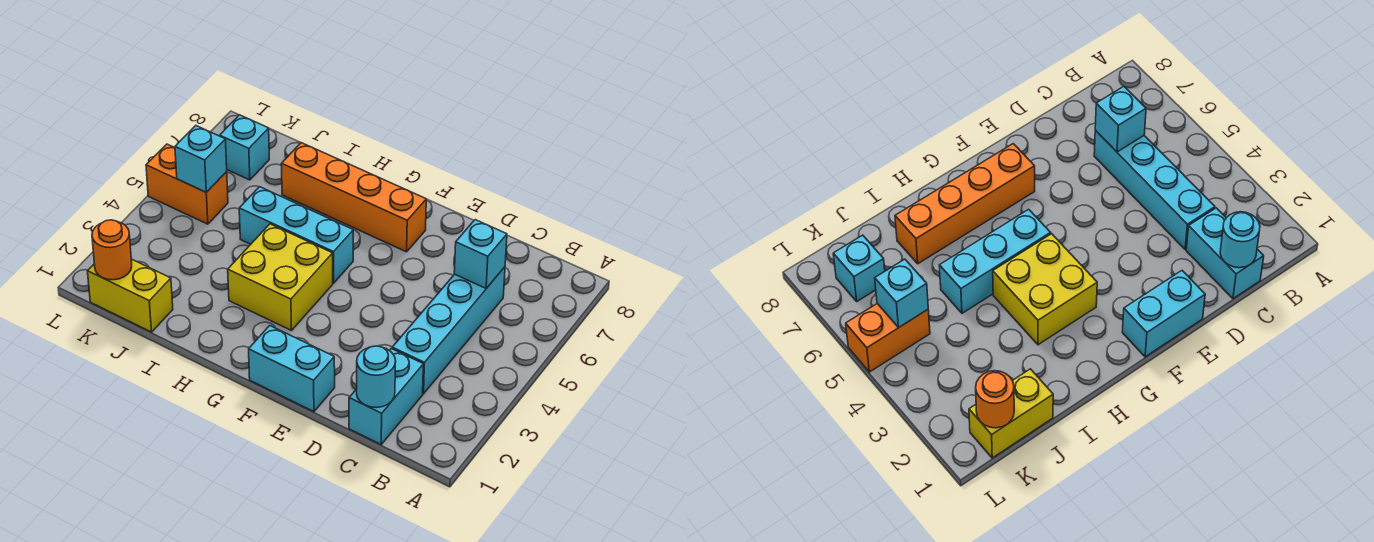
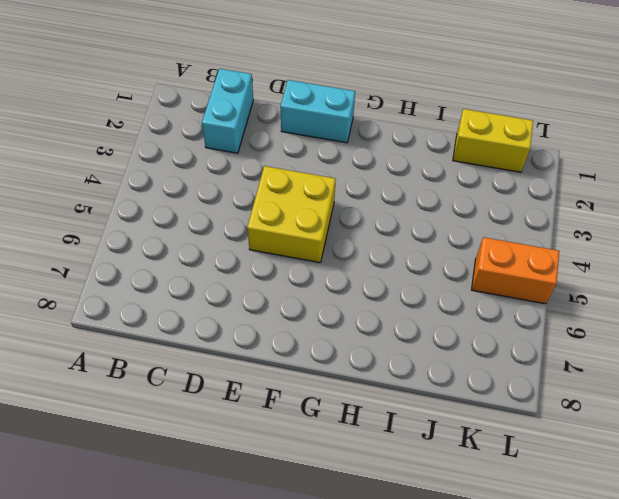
yellow 2x2 brick [247,166,336,263] -> yellow 2x2 brick moved to [228,224,333,331]
none -> cyan 1x4 brick [392,267,505,394]
none -> orange 1x4 brick [281,143,426,252]
none -> cyan 1x3 brick [239,187,353,283]

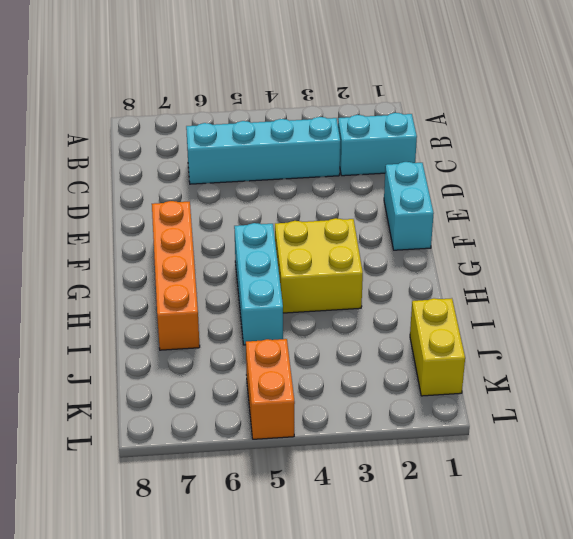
none -> cyan 1x1 brick [220,115,269,180]
none -> cyan 1x1 round brick [357,346,396,407]
none -> cyan 1x1 brick [454,220,507,288]

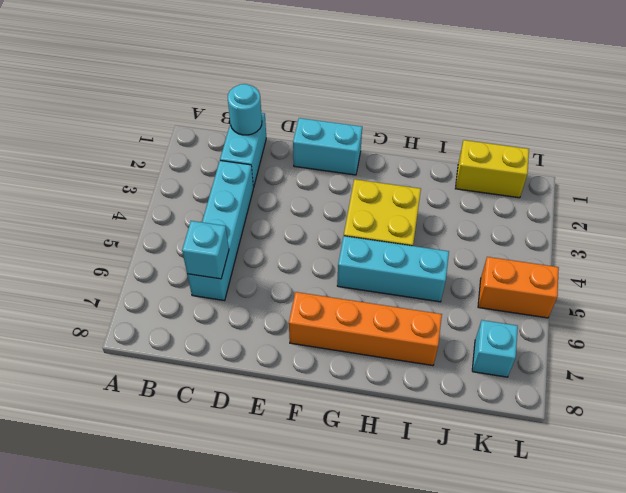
none -> orange 1x1 round brick [92,220,132,280]
none -> cyan 1x1 brick [175,126,227,192]

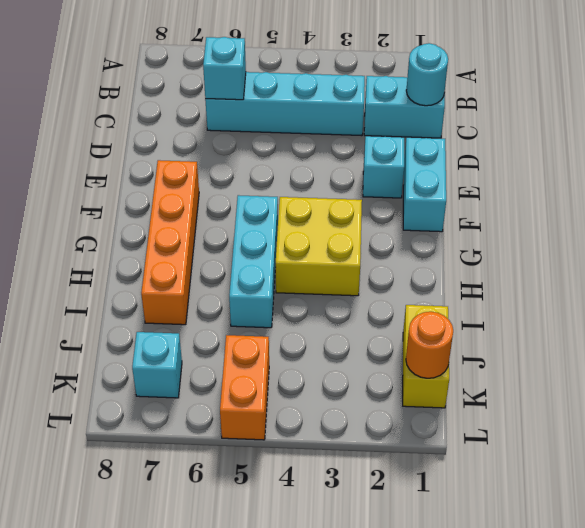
cyan 1x1 brick [363,136,404,198] -> cyan 1x1 brick moved to [175,126,227,192]

